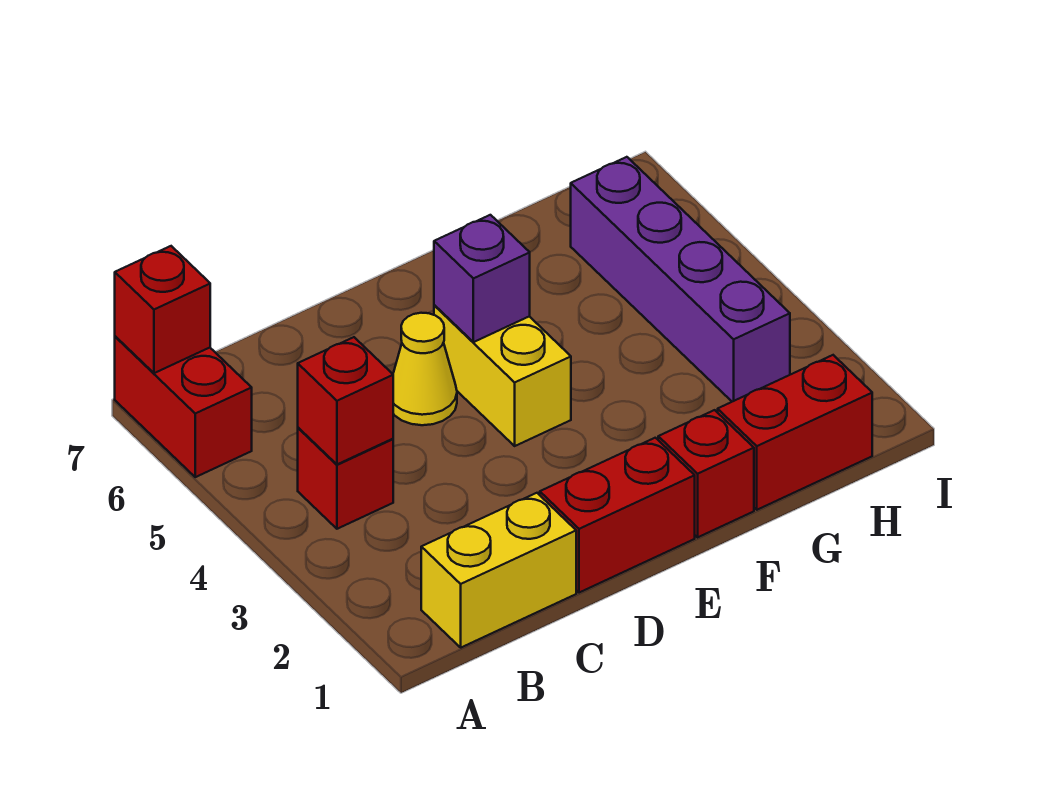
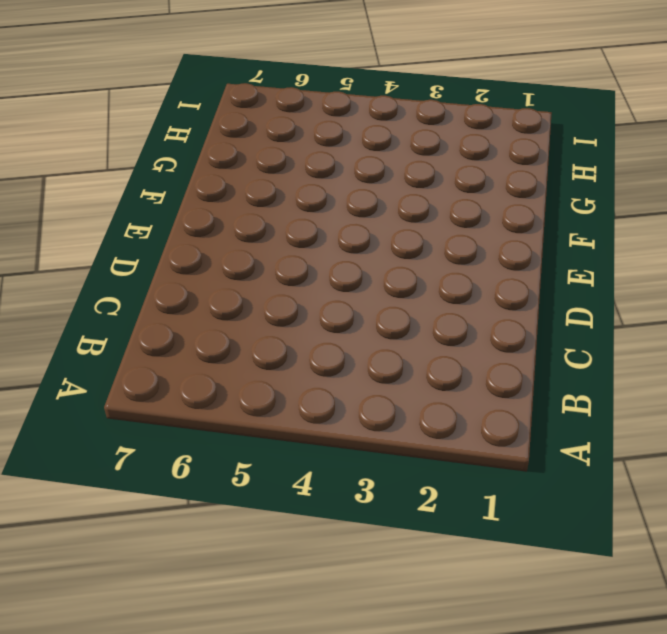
none -> red 1x2 brick [115,336,252,477]
none -> yellow 1x2 brick [421,493,576,648]
none -> red 1x1 brick [298,428,393,529]

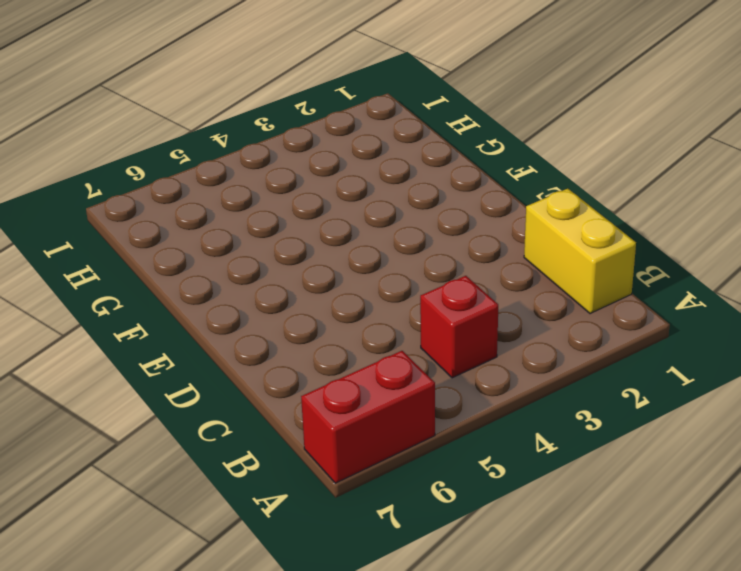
none -> red 1x2 brick [540,438,695,593]
none -> yellow 1x1 cone [393,313,457,425]
none -> yellow 1x2 brick [434,305,571,446]

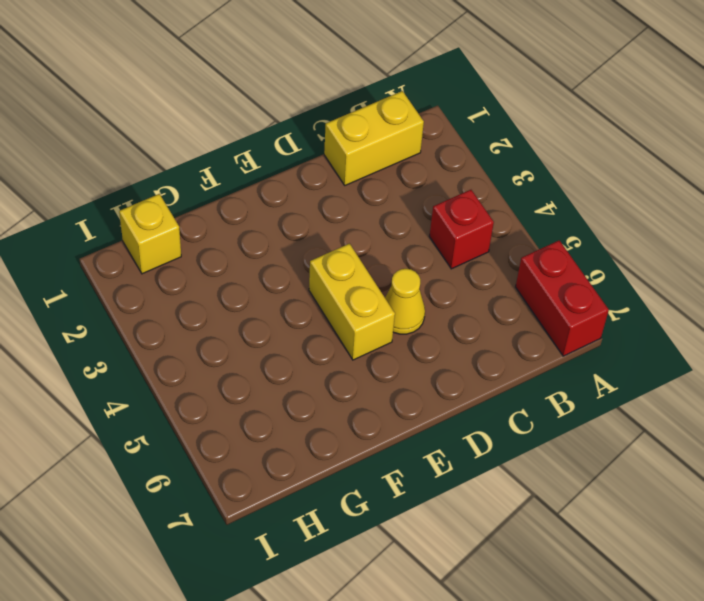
yellow 1x1 brick [119,194,181,274] -> red 1x2 brick [718,355,872,510]
none -> red 1x2 brick [540,438,695,593]
none -> red 1x1 brick [658,410,754,537]
none -> purple 1x4 brick [571,157,790,402]

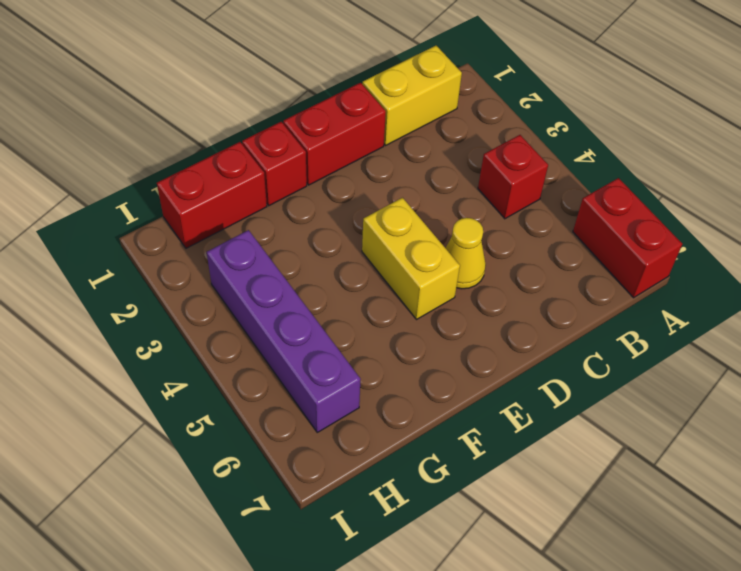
none -> red 1x1 brick [115,246,210,373]
none -> red 1x1 brick [298,337,393,464]
none -> purple 1x1 brick [434,215,530,342]

